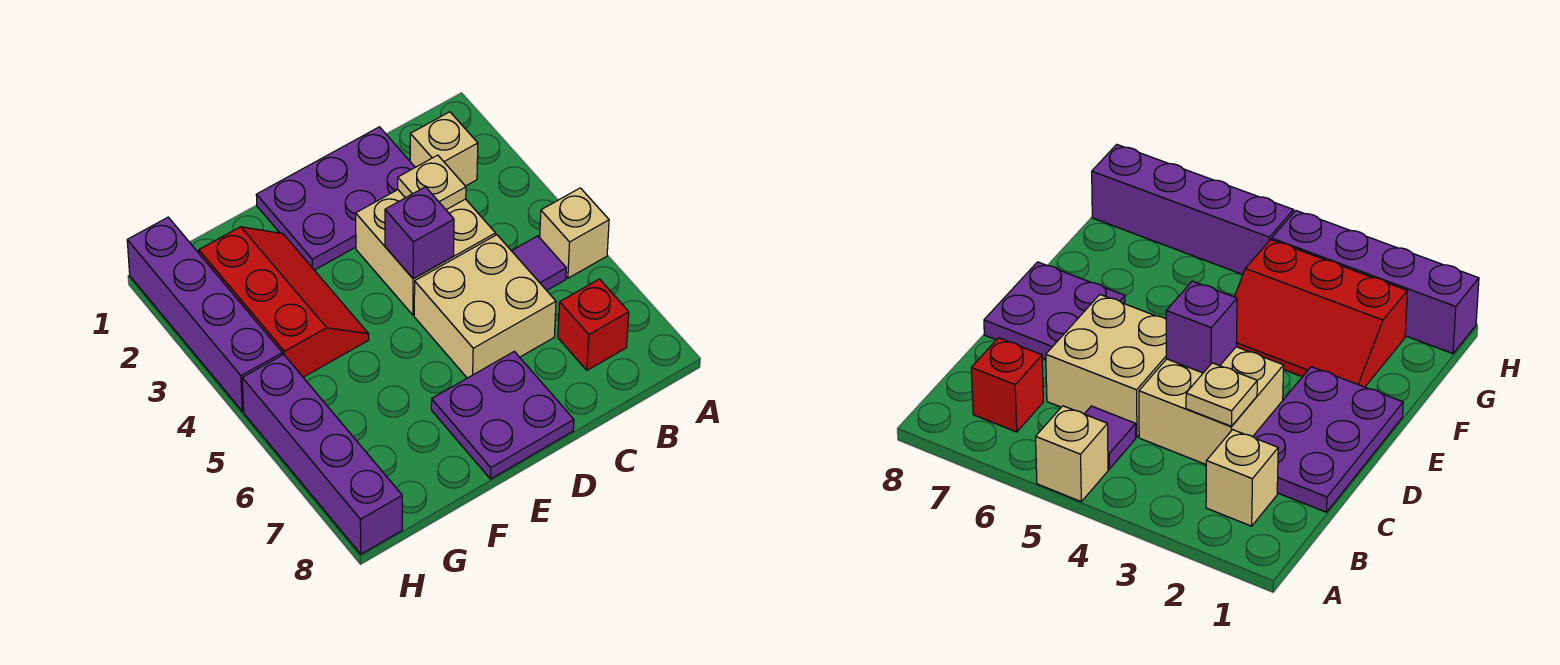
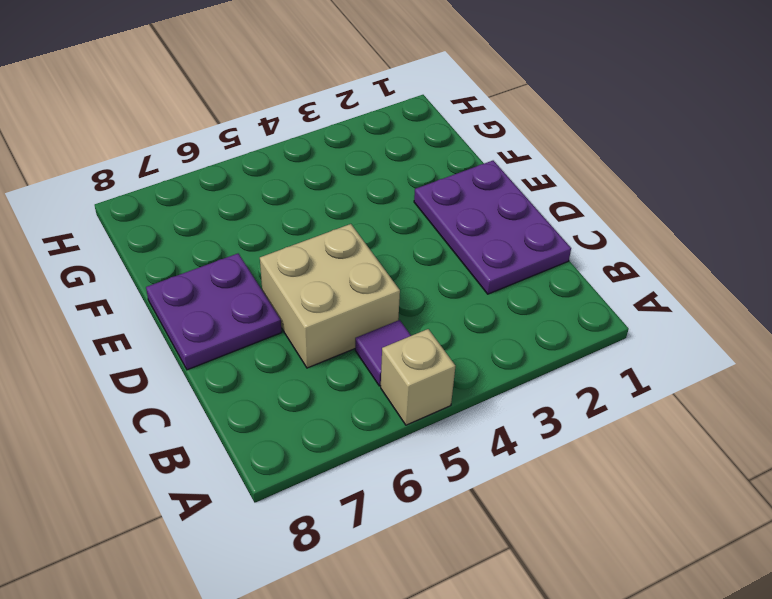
none -> tan 1x1 brick [410,112,478,186]
none -> red 1x1 brick [558,279,629,370]
none -> tan 2x2 brick [356,190,496,315]

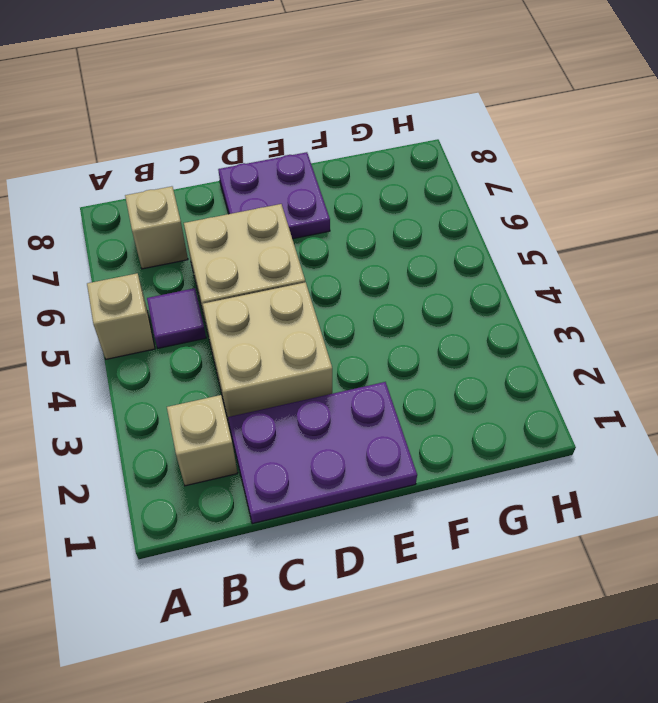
tan 1x1 brick [125,186,188,269] -> red 1x1 brick [558,279,629,370]
none -> red 2x3 slope [199,227,369,377]
none -> purple 1x4 brick [127,217,282,411]
none -> purple 1x4 brick [242,354,402,554]

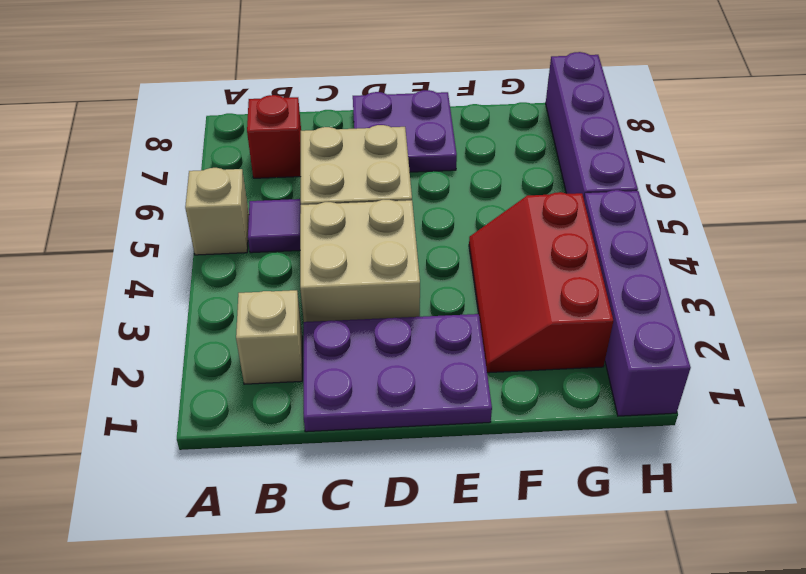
none -> tan 1x1 plate [398,155,466,210]
none -> purple 1x1 brick [385,187,454,279]

